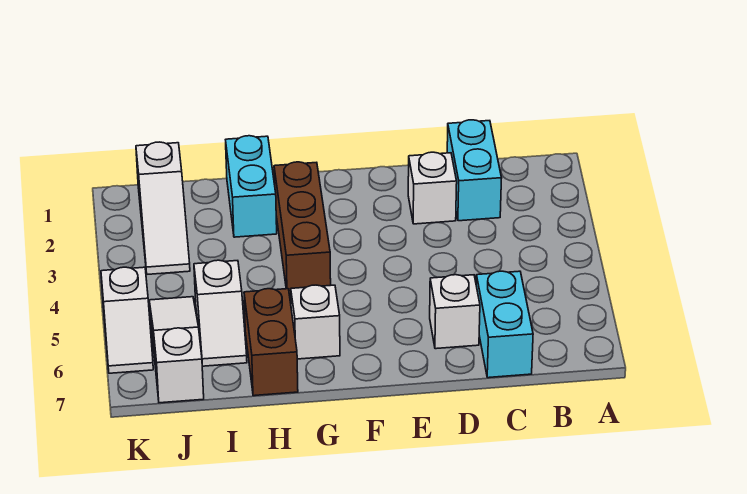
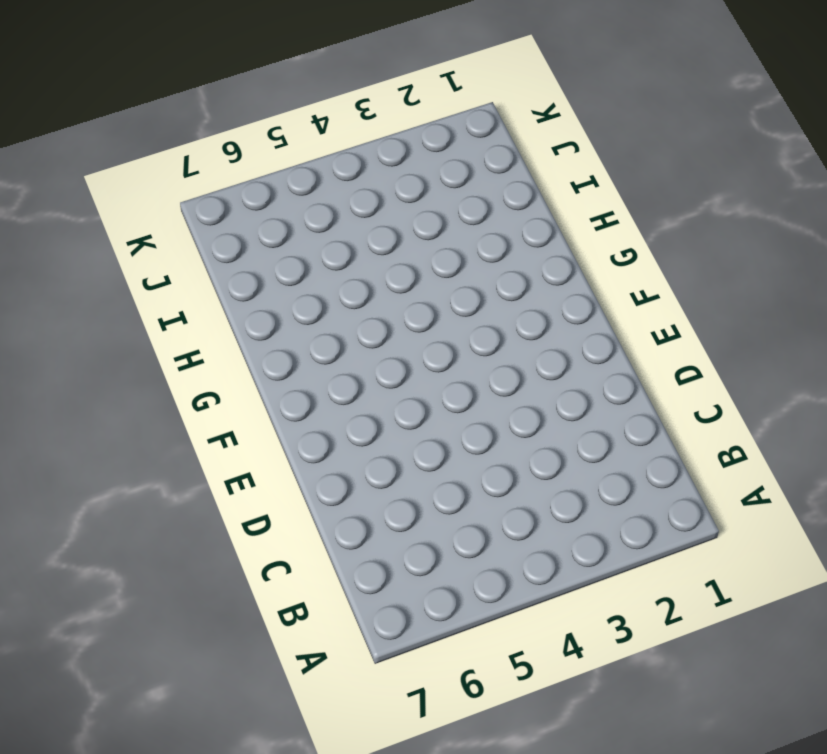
none -> cyan 1x2 brick [447,120,502,221]
none -> cyan 1x2 brick [476,271,533,378]
none -> white 1x1 brick [408,152,457,224]

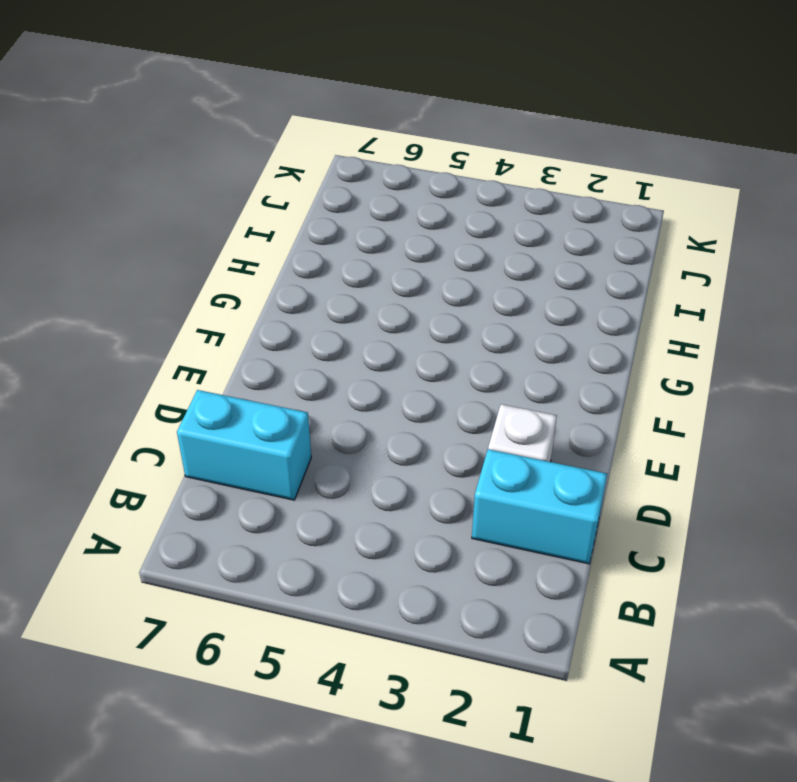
none -> white 1x1 brick [430,275,480,349]
none -> brown 1x3 brick [274,162,331,295]
none -> white 1x1 brick [291,285,340,359]

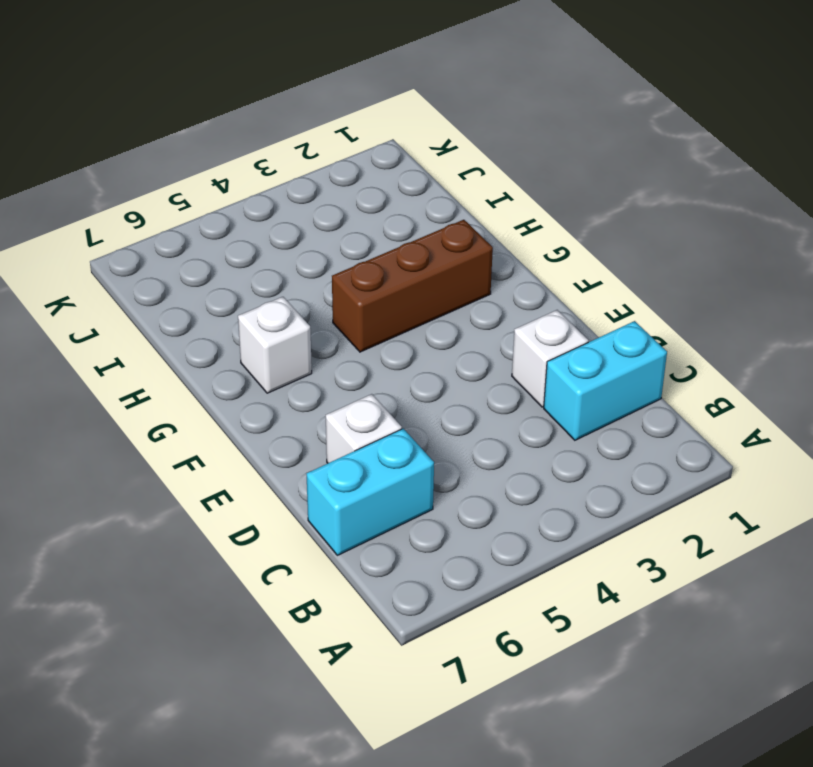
none -> cyan 1x2 brick [226,136,277,237]
none -> brown 1x2 brick [244,289,298,396]
none -> white 1x2 slope [194,260,247,366]

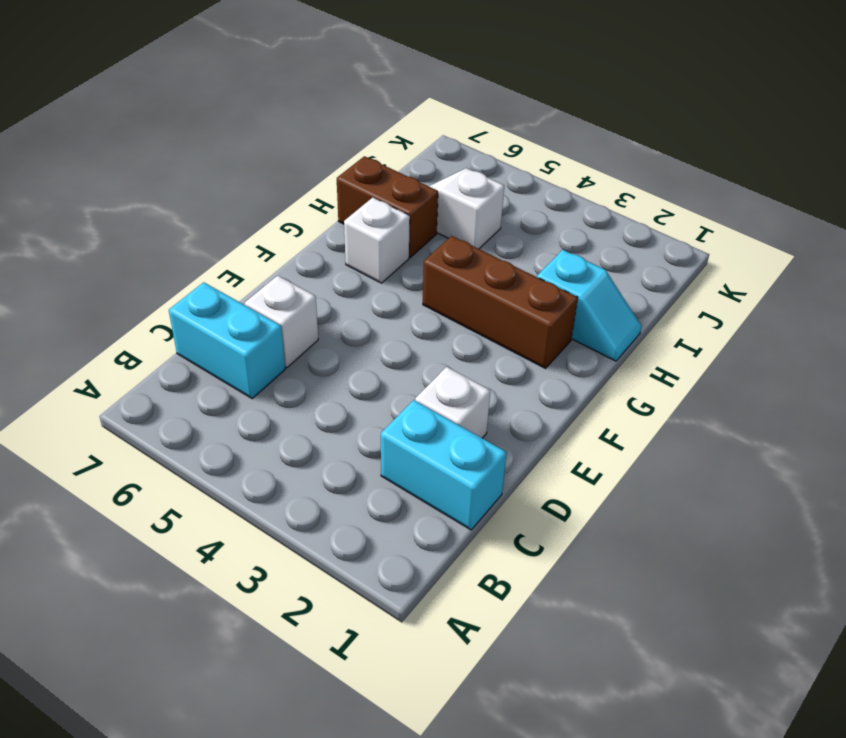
cyan 1x2 slope [537,250,641,361] -> cyan 1x2 brick [226,136,277,237]
none -> white 1x3 slope [136,142,190,274]
none -> white 1x3 slope [149,297,204,403]
none -> white 1x2 slope [101,267,153,373]

